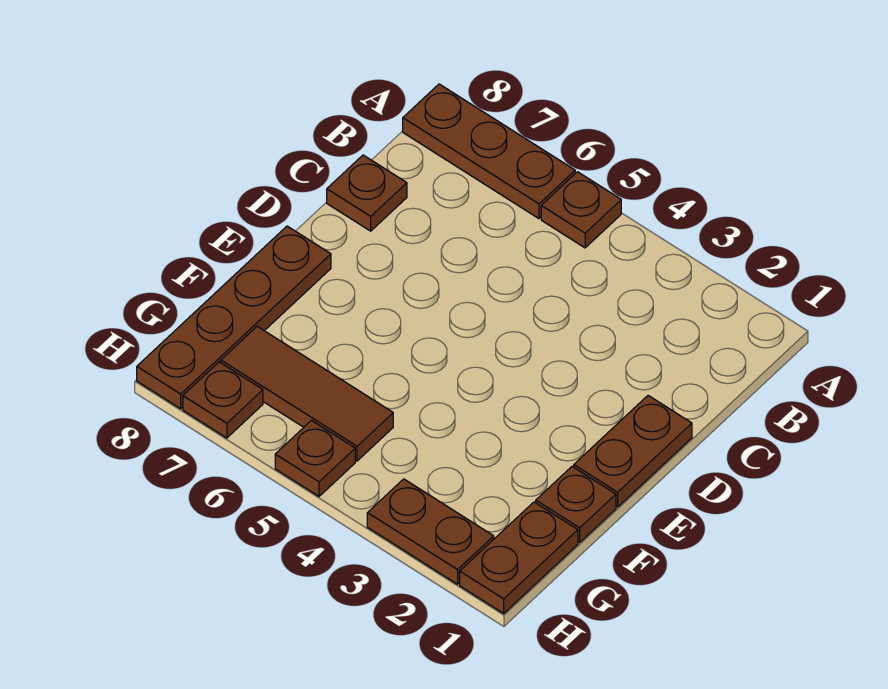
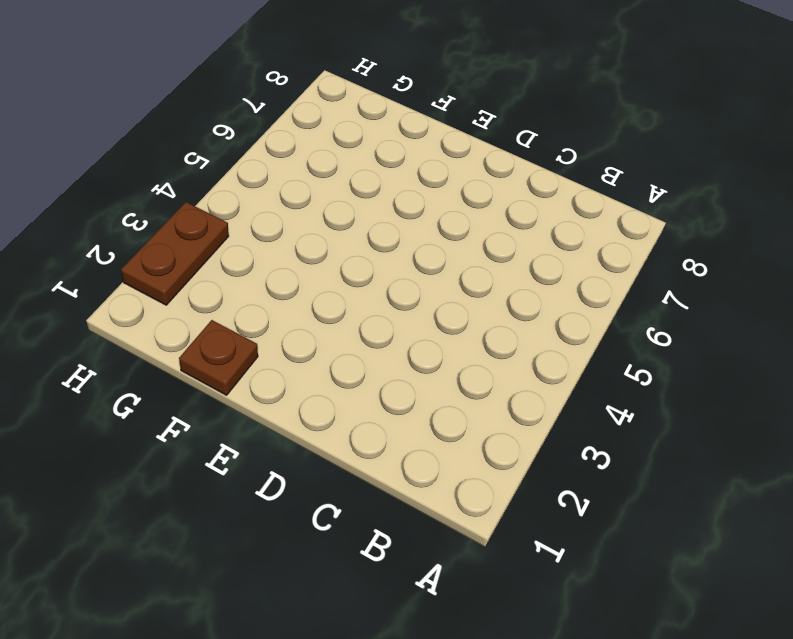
none -> brown 1x1 plate [541,172,621,248]
none -> brown 1x3 plate [403,84,575,219]

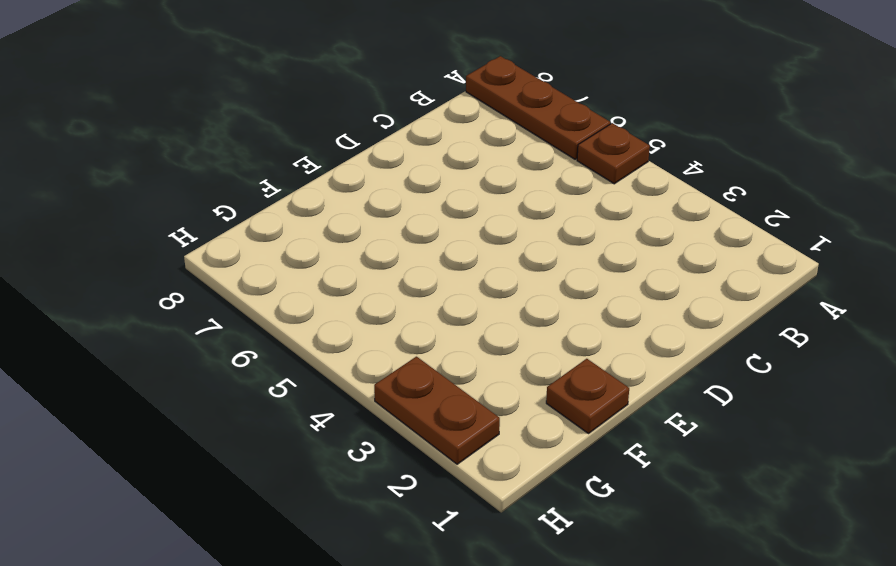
none -> brown 1x1 plate [327,155,407,231]
none -> brown 1x2 plate [574,396,692,507]

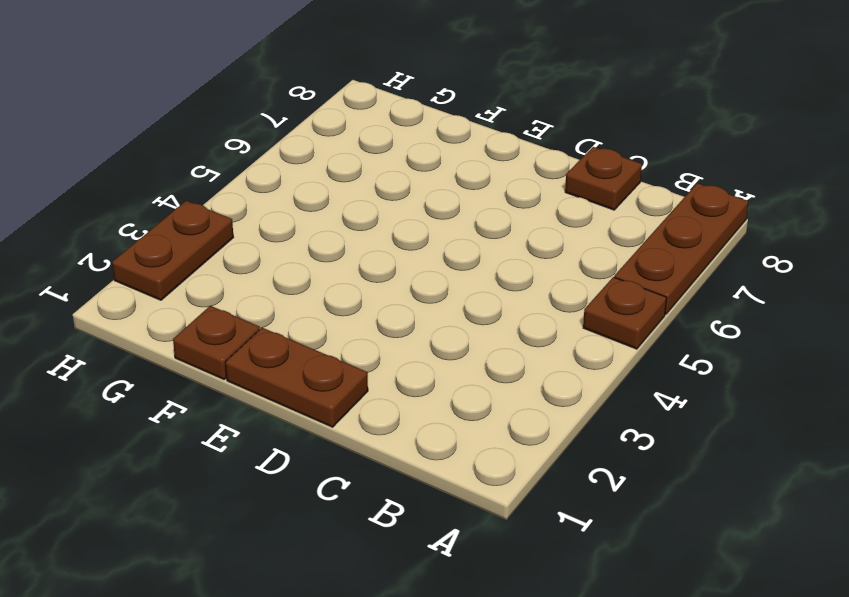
none -> brown 1x4 plate [137,226,331,409]
none -> brown 1x2 plate [460,502,578,613]

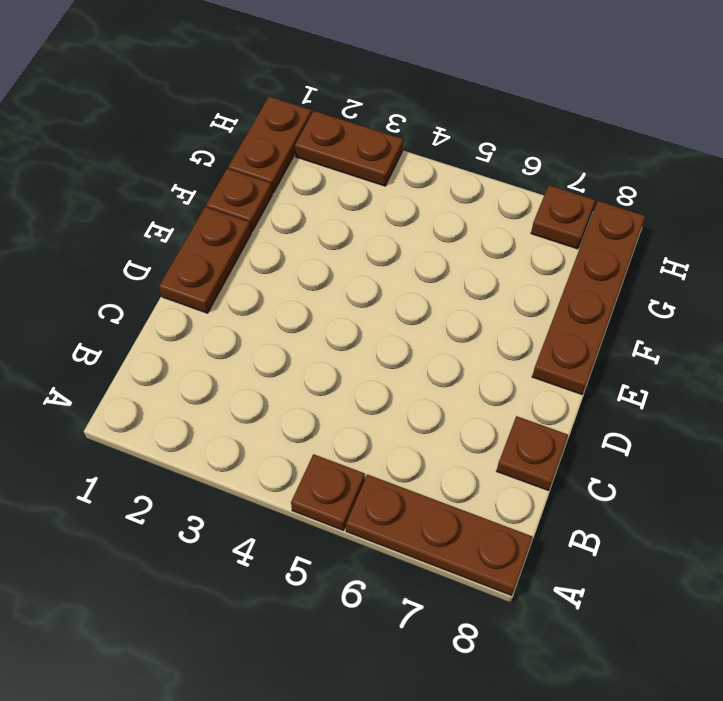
none -> brown 1x3 tile [221,326,393,461]
none -> brown 1x1 plate [275,420,355,496]

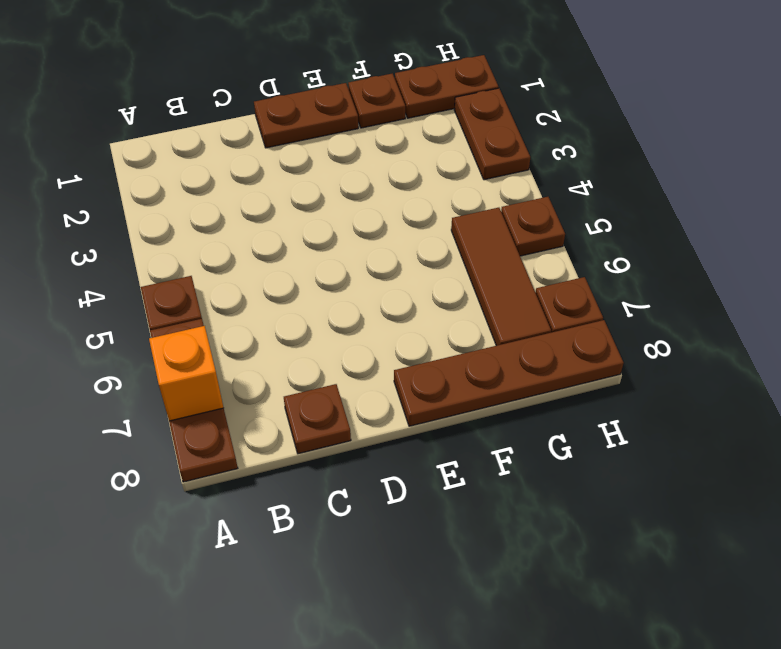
orange 1x1 brick [149,326,223,421] -> none

